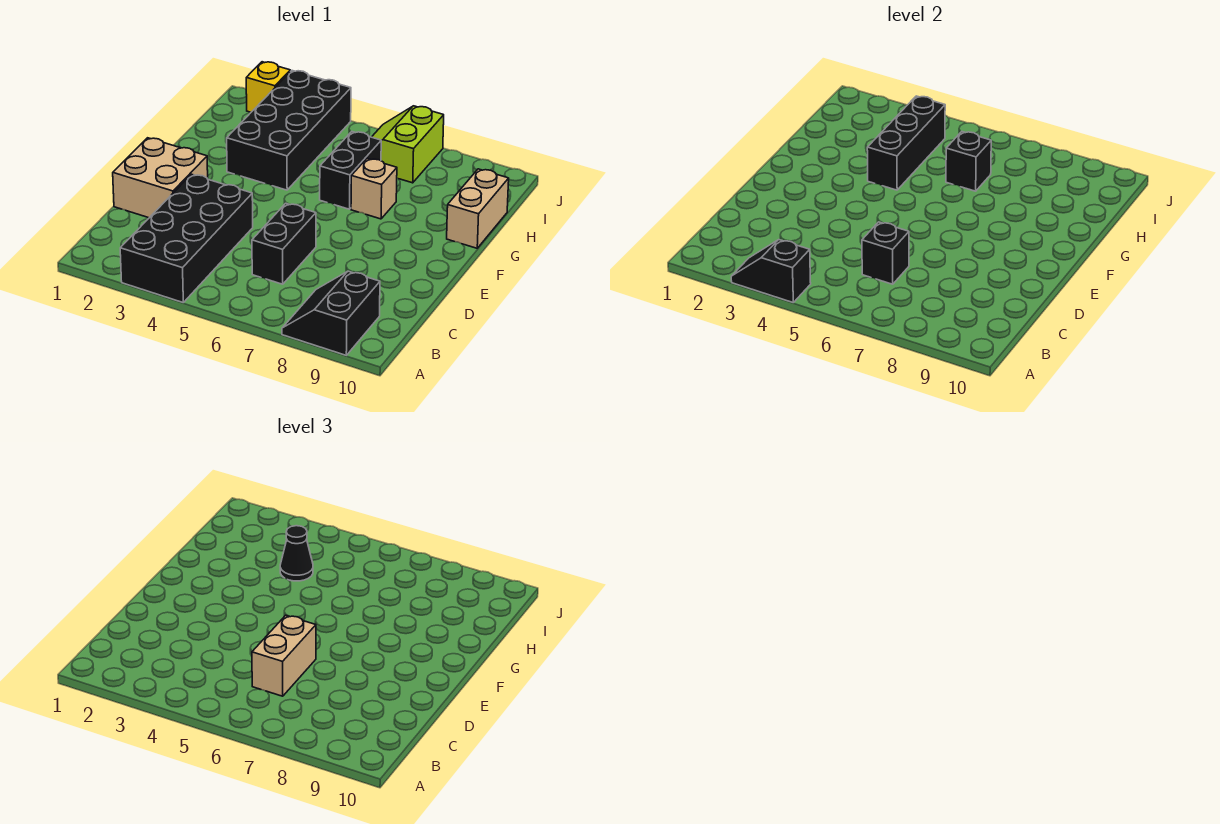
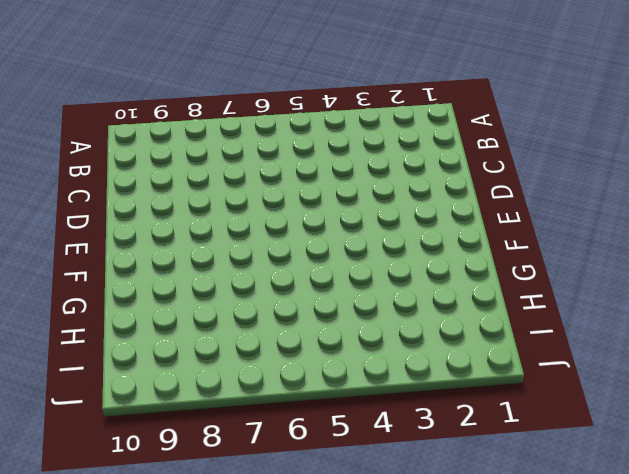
none -> black 2x4 brick [120,174,253,302]
none -> black 2x2 slope [282,271,380,355]
none -> black 1x2 brick [252,203,316,284]

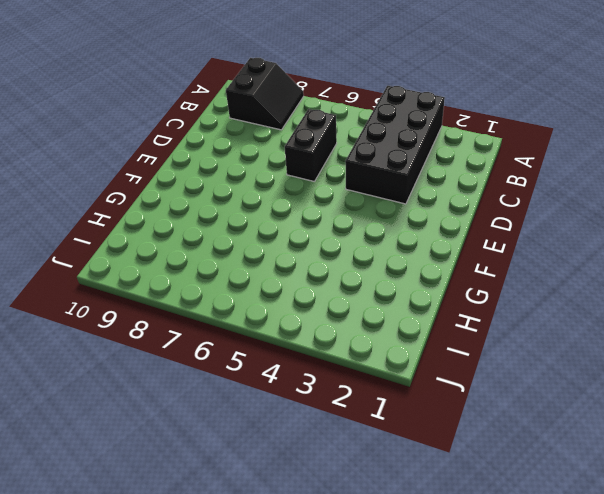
none -> tan 2x2 brick [113,138,208,218]
none -> black 2x4 brick [227,71,351,190]
none -> black 1x2 brick [320,132,381,209]

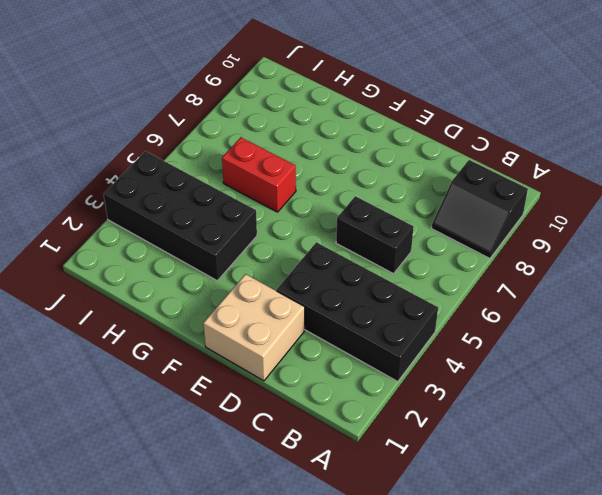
red 1x2 brick [222,137,296,212] -> black 1x2 brick [320,132,381,209]
none -> tan 1x1 brick [351,159,397,219]
none -> tan 1x2 brick [447,169,509,248]
none -> lime 2x2 slope [372,106,444,183]

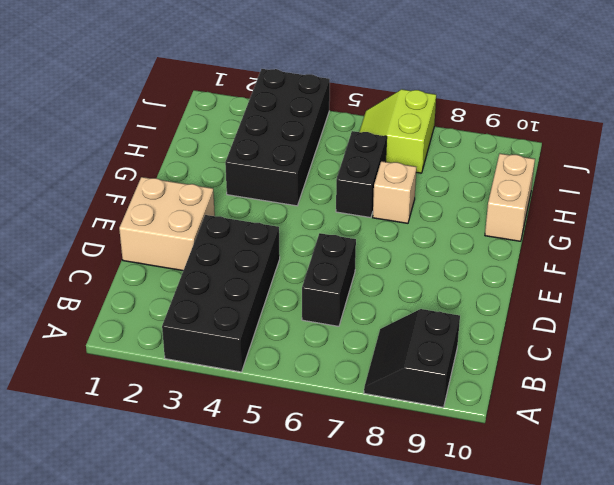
none -> yellow 1x1 brick [246,62,290,112]
none -> black 1x2 slope [731,240,811,302]
none -> black 1x1 brick [862,222,909,284]

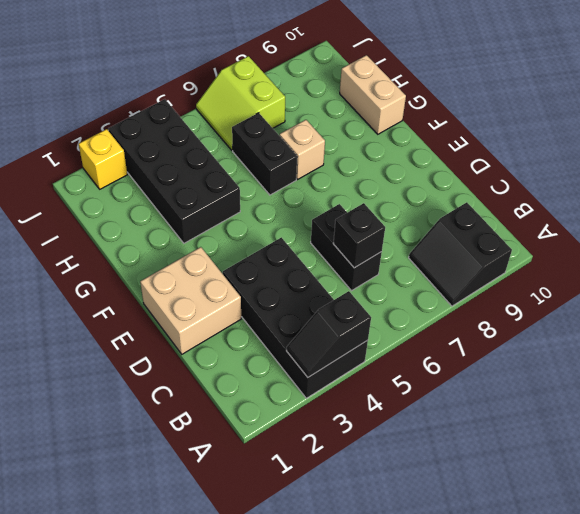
none -> black 1x3 brick [867,96,945,190]
none -> black 1x1 brick [946,132,991,191]
none -> tan 1x2 brick [252,615,316,696]

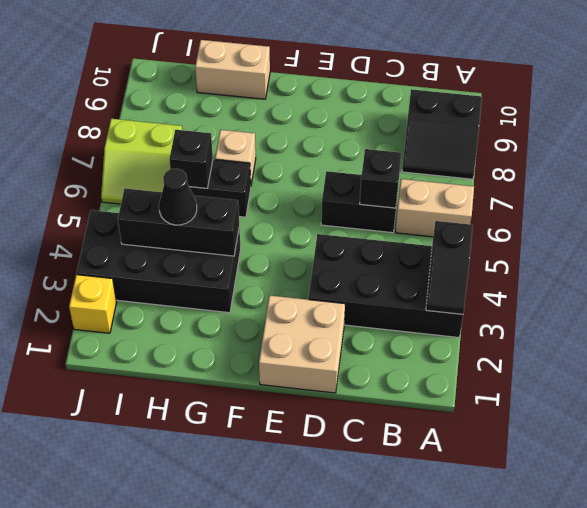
tan 1x2 brick [395,179,474,237] -> tan 1x2 brick moved to [252,615,316,696]

